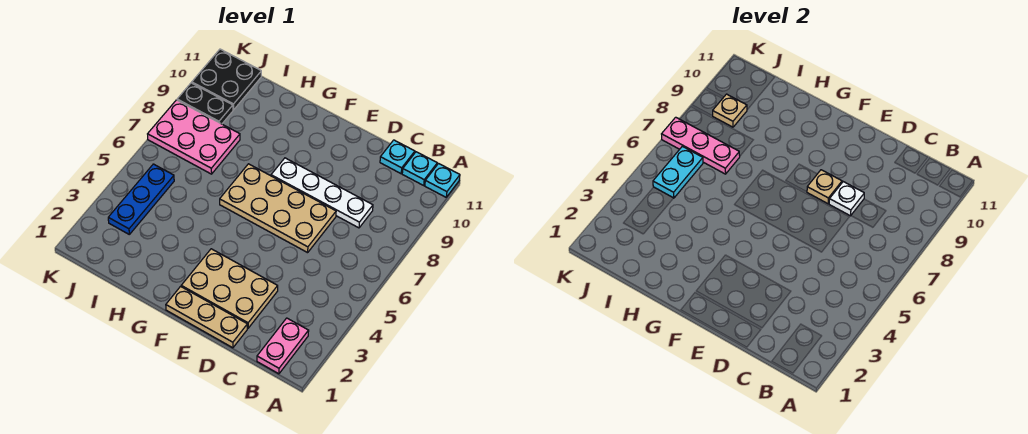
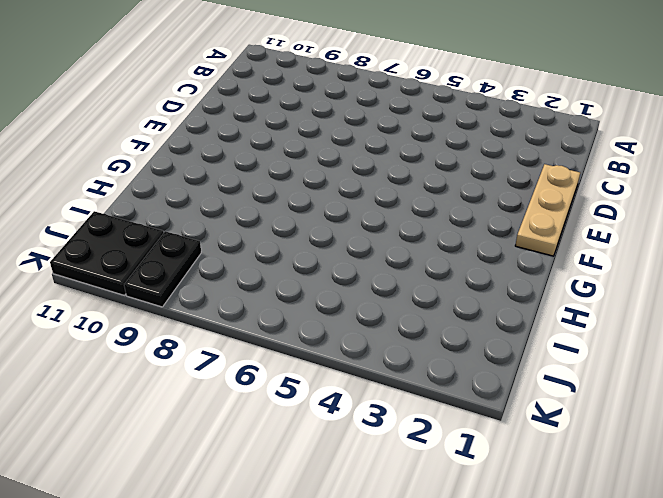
none -> cyan 1x1 plate [425,164,460,197]
none -> pink 1x2 plate [257,318,309,374]
none -> cyan 1x1 plate [402,152,437,185]

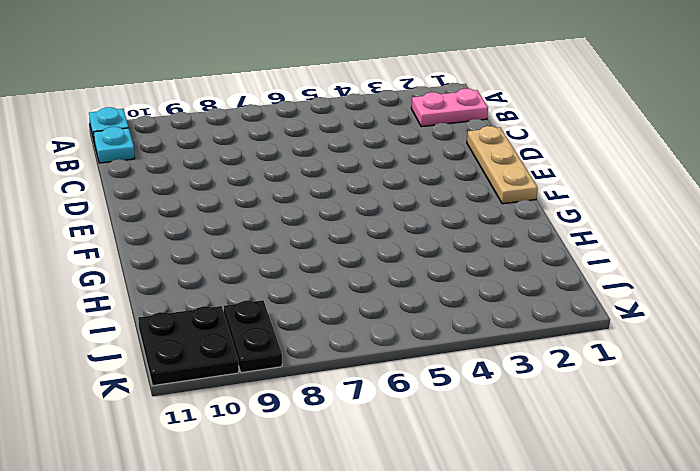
none -> white 1x4 plate [271,158,373,228]
none -> cyan 1x1 plate [380,140,415,174]
none -> tan 2x3 plate [181,249,278,328]

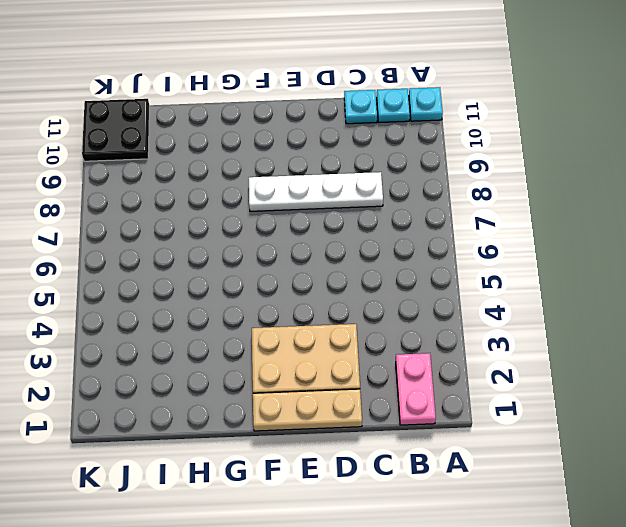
none -> tan 2x4 plate [220,164,336,253]
none -> pink 2x3 plate [148,100,240,174]
none -> blue 1x3 plate [108,164,174,234]

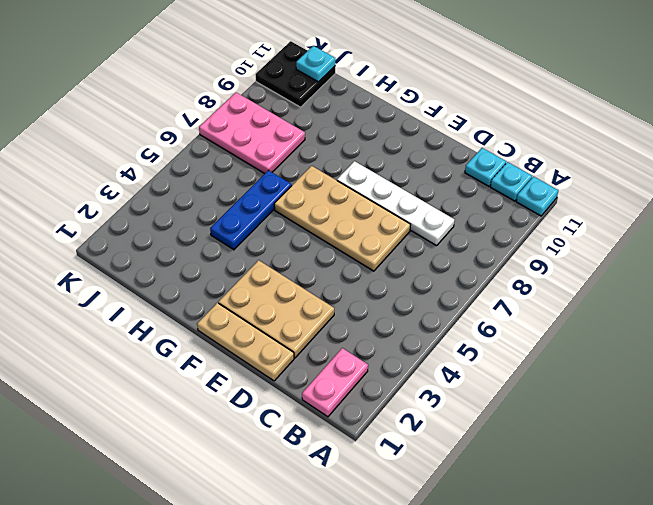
blue 1x3 plate [210,170,292,250] -> blue 1x3 plate moved to [108,164,174,234]
cyan 1x1 plate [296,46,335,82] -> none
none -> black 1x2 plate [177,83,233,124]
none -> white 1x1 plate [829,182,864,216]
none -> tan 1x1 plate [807,170,842,204]

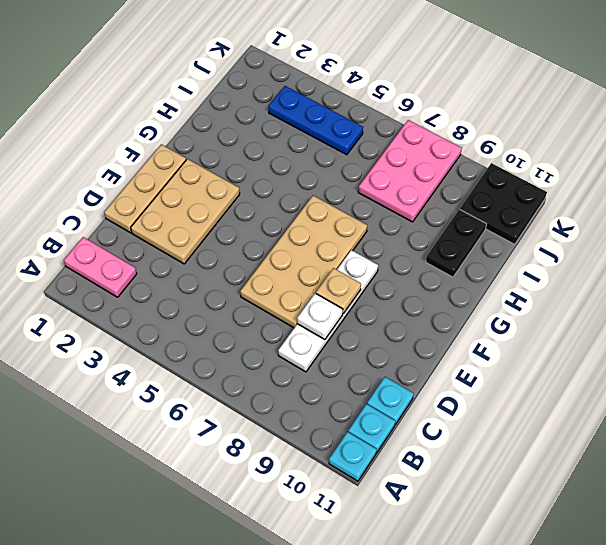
black 1x2 plate [426,209,486,277] -> black 1x2 plate moved to [177,83,233,124]
none -> pink 1x3 plate [662,117,740,174]
none -> cyan 1x2 plate [653,146,703,198]
none -> tan 1x1 plate [713,94,747,127]

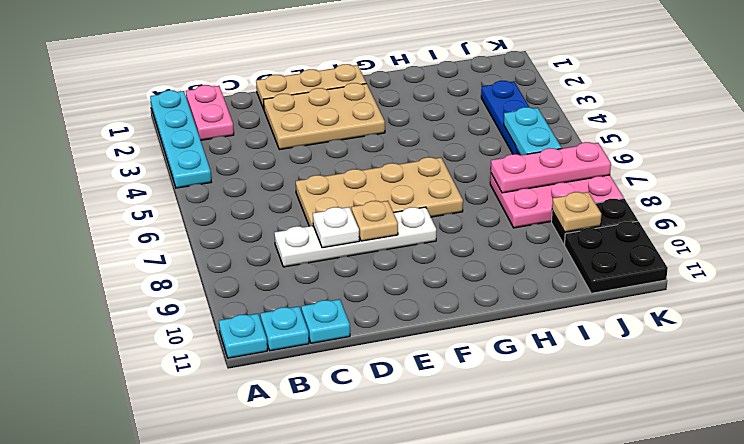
cyan 1x4 plate [150,90,211,188] -> none

